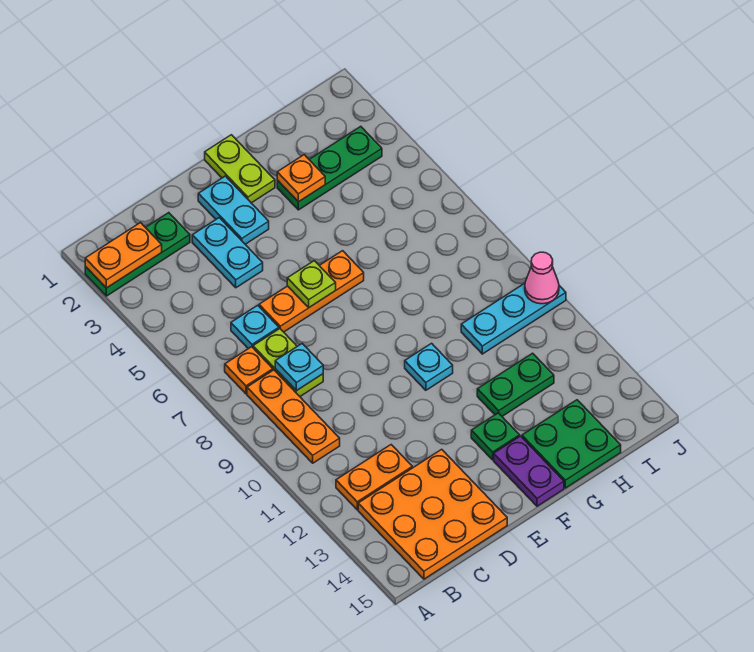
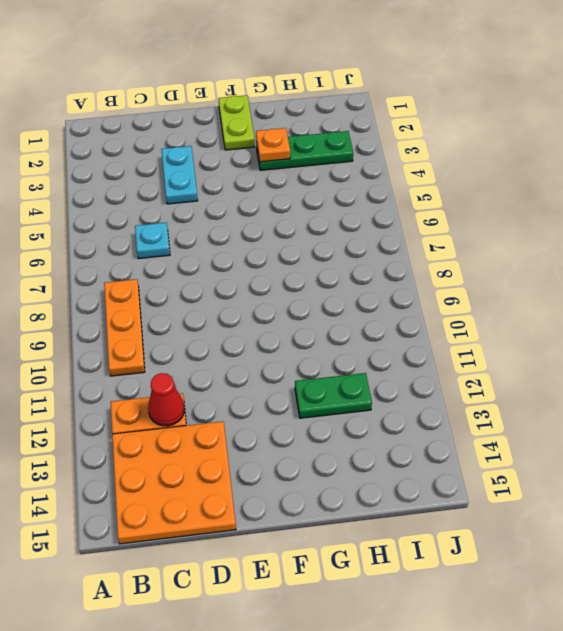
red 1x1 cone [148,373,185,426] -> none
none -> green 1x3 plate [85,213,190,296]
none -> orange 1x1 plate [225,347,273,394]
none -> lime 1x2 plate [253,329,323,396]

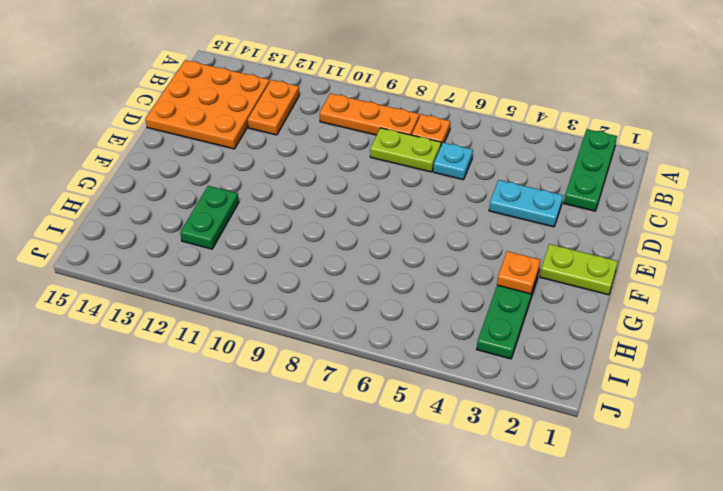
none -> orange 1x3 plate [259,251,364,332]
none -> cyan 1x2 plate [198,176,269,244]
none -> cyan 1x1 plate [405,343,453,390]

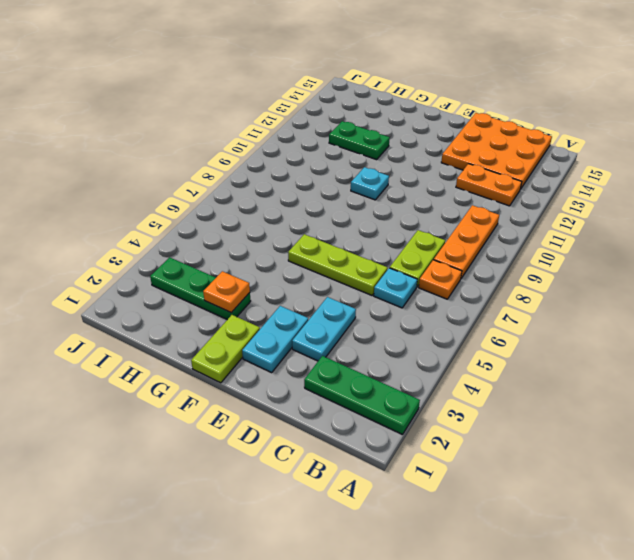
lime 1x3 plate [288,234,388,295] -> orange 1x3 plate [259,251,364,332]
none -> green 1x1 plate [471,413,520,460]
none -> purple 1x2 plate [494,436,564,506]
none -> green 2x2 plate [522,400,621,488]

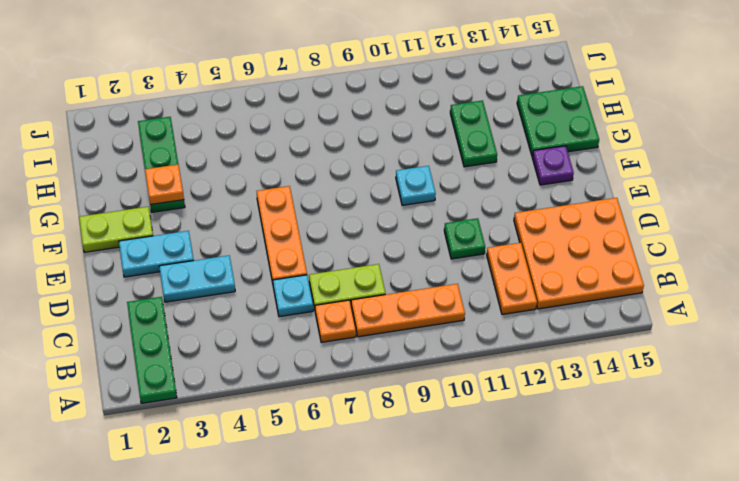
green 1x1 plate [444,218,485,259] -> green 1x1 plate moved to [471,413,520,460]
purple 1x1 plate [532,146,574,185] -> purple 1x2 plate [494,436,564,506]
none -> cyan 1x3 plate [461,283,566,354]
none -> orange 1x2 plate [85,223,162,288]
none -> cyan 1x1 plate [275,344,323,391]

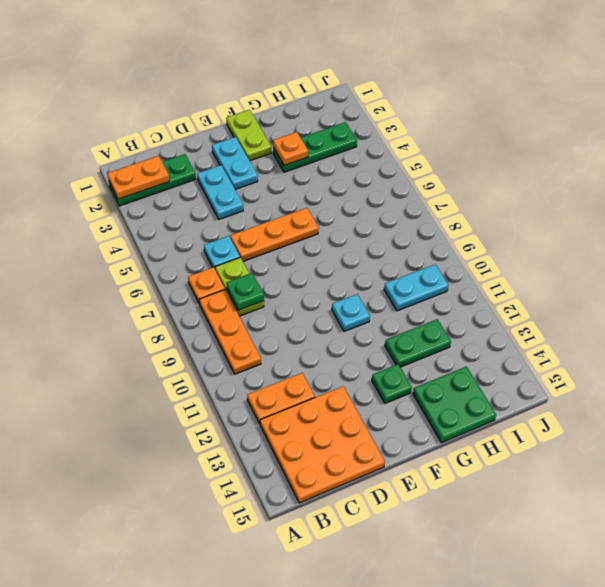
green 1x1 plate [226,273,264,310] -> cyan 1x1 plate [275,344,323,391]
cyan 1x2 plate [384,264,449,311] -> cyan 1x3 plate [461,283,566,354]
none -> purple 1x2 plate [494,436,564,506]
none -> lime 1x1 plate [287,261,336,307]
none -> pink 1x1 cone [525,252,559,304]

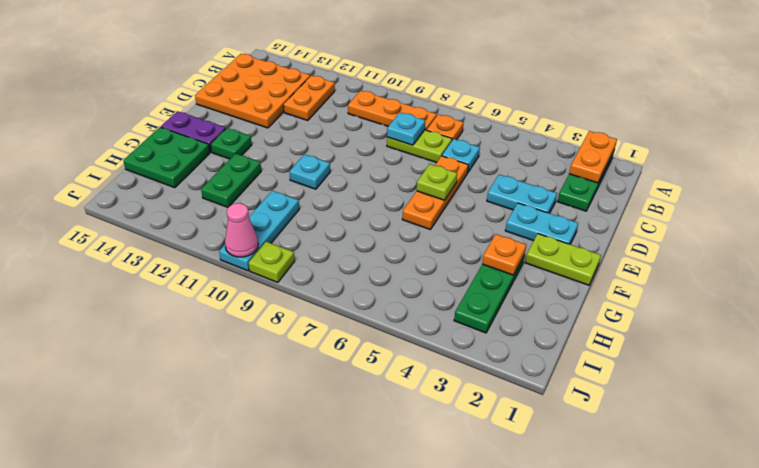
lime 1x1 plate [249,242,295,282] -> none

